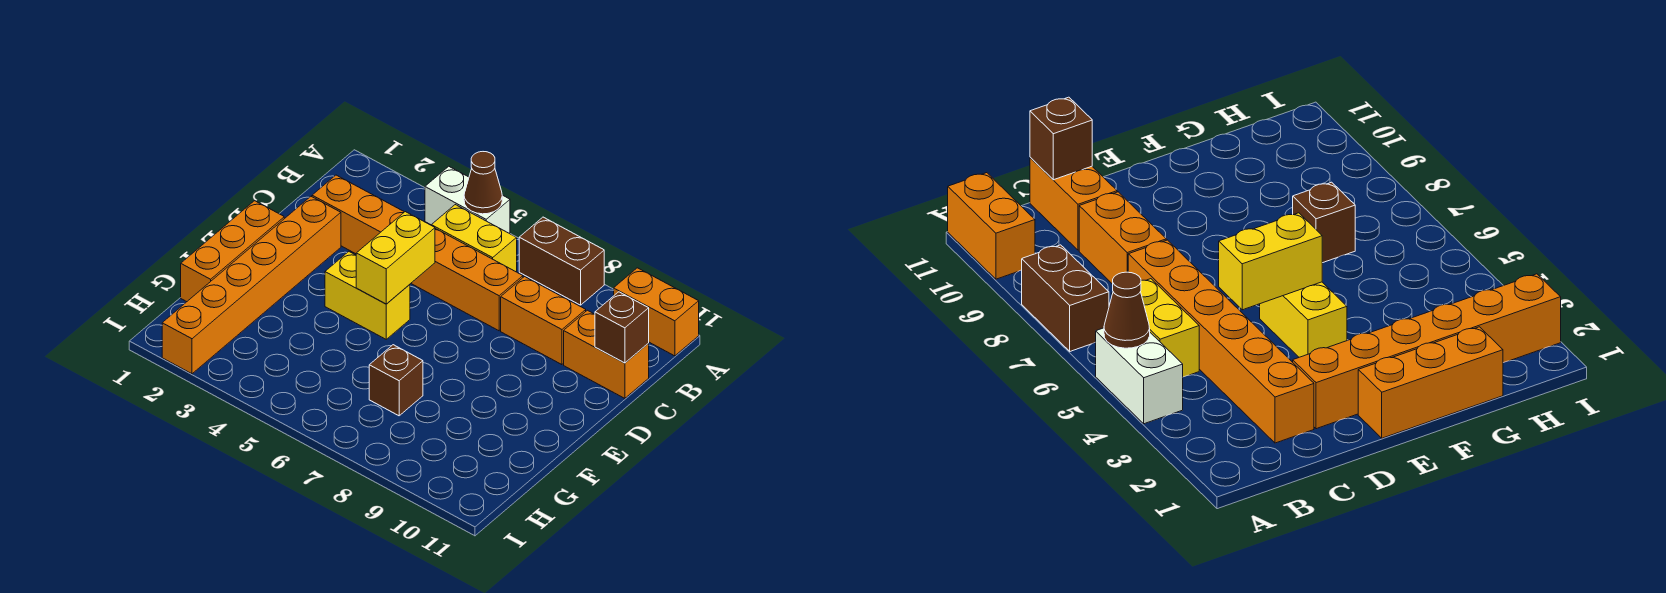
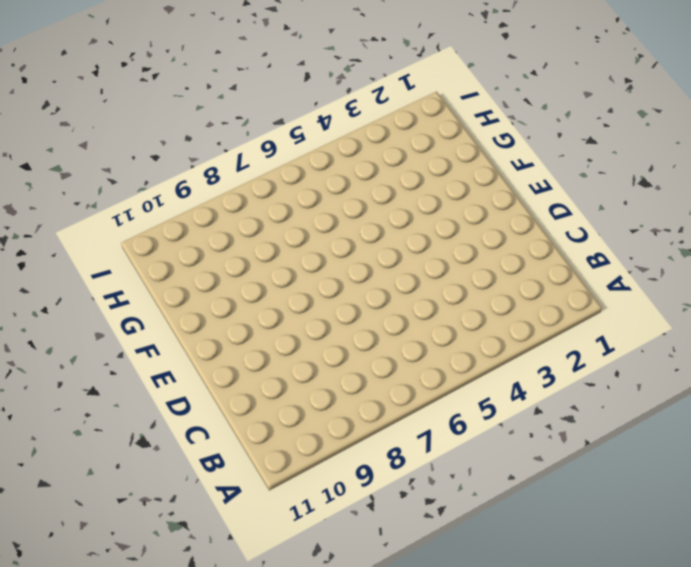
none -> white 1x2 brick [425,166,510,234]
none -> brown 1x2 brick [519,217,604,305]
none -> orange 1x2 brick [614,268,699,356]

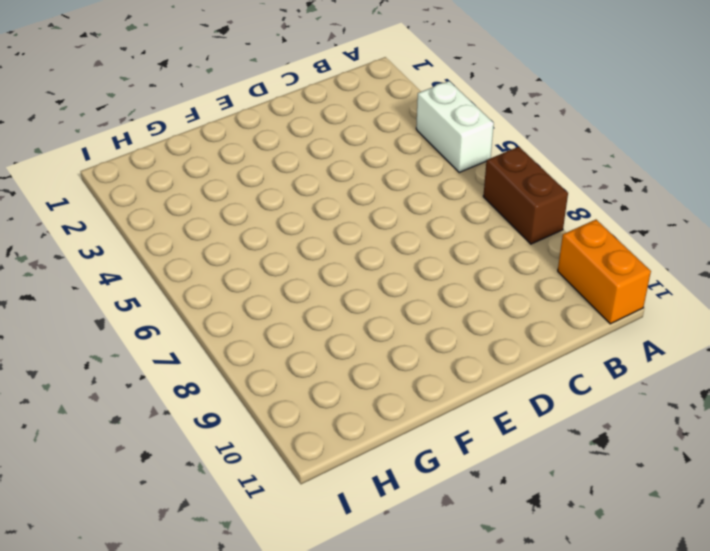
none -> yellow 1x2 brick [431,205,517,272]
none -> orange 1x6 brick [312,175,523,331]
none -> orange 1x2 brick [501,277,586,365]

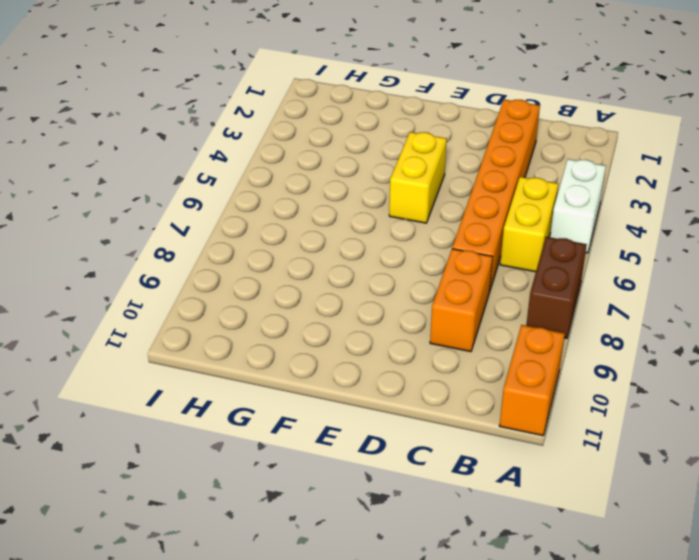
none -> orange 1x2 brick [564,310,649,398]
none -> orange 1x6 brick [162,197,341,374]
none -> orange 1x3 brick [181,201,284,302]

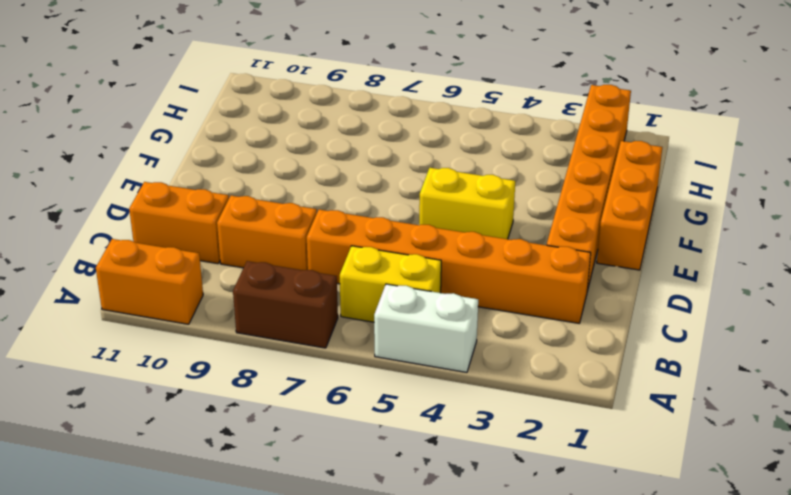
none -> brown 1x1 brick [369,345,423,416]
none -> brown 1x1 cone [464,152,502,214]
none -> brown 1x1 brick [595,292,649,363]

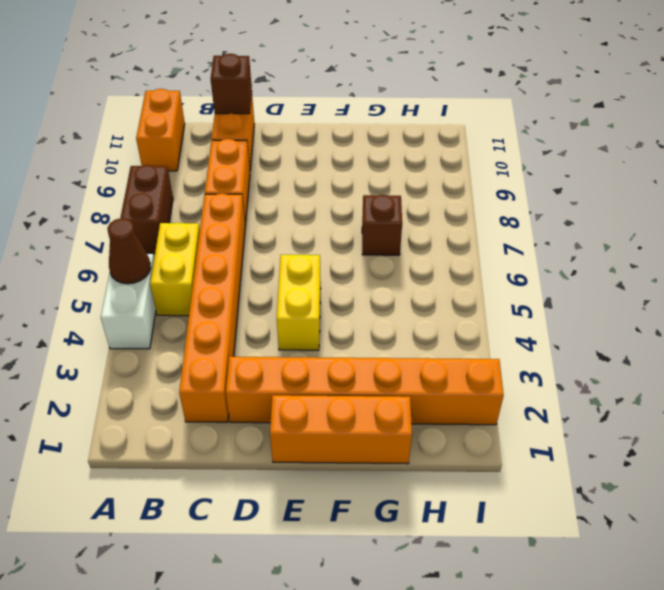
none -> yellow 1x2 brick [356,212,435,304]

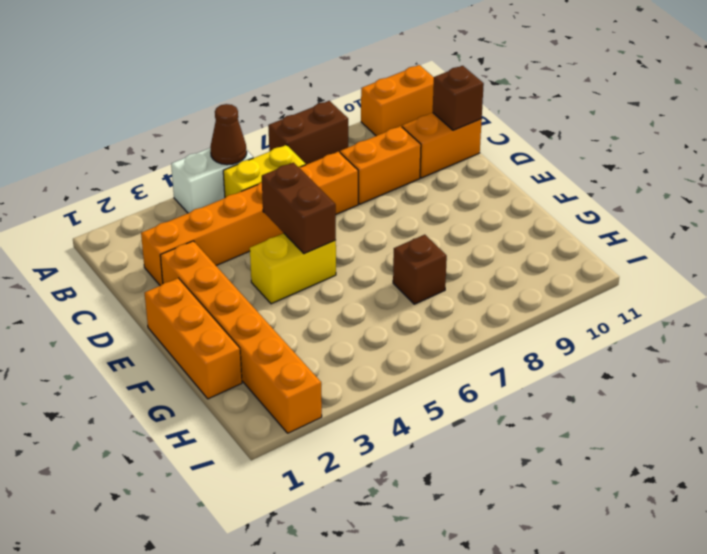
brown 1x2 brick [262,162,336,254] -> yellow 1x2 brick [356,212,435,304]

